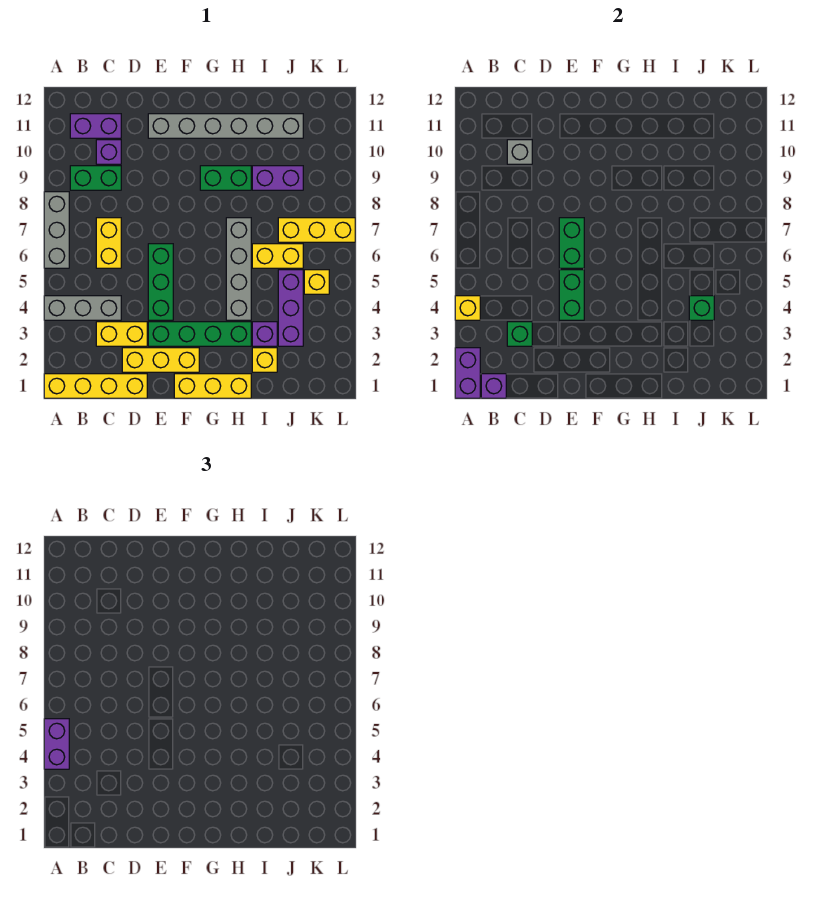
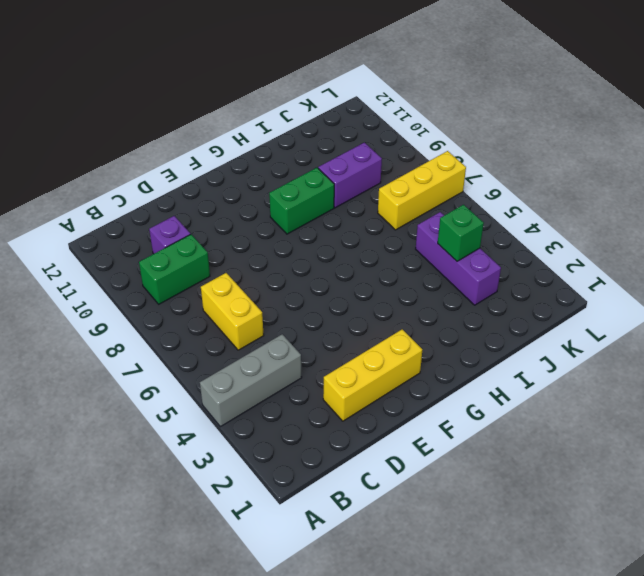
none -> yellow 1x4 brick [44,374,147,398]
none -> grey 1x3 brick [44,192,69,268]
none -> purple 1x2 brick [70,114,121,138]
none -> yellow 1x2 brick [96,322,147,346]

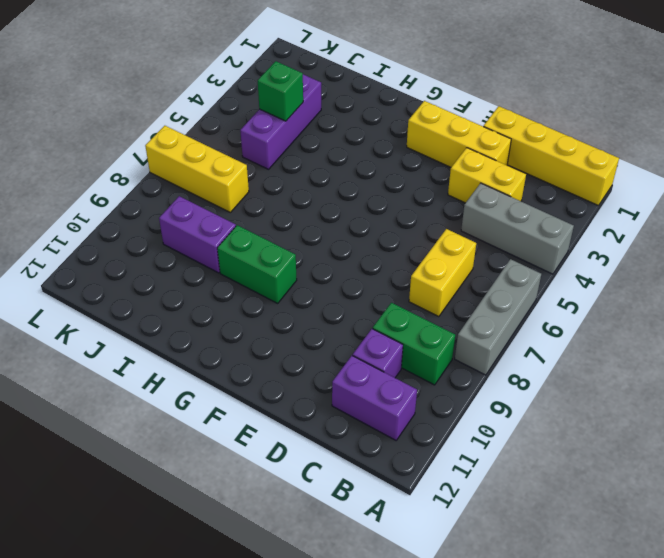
none -> green 1x4 brick [148,322,251,346]
none -> green 1x3 brick [148,244,173,320]
none -> grey 1x6 brick [148,114,303,138]
none -> yellow 1x3 brick [174,374,251,398]

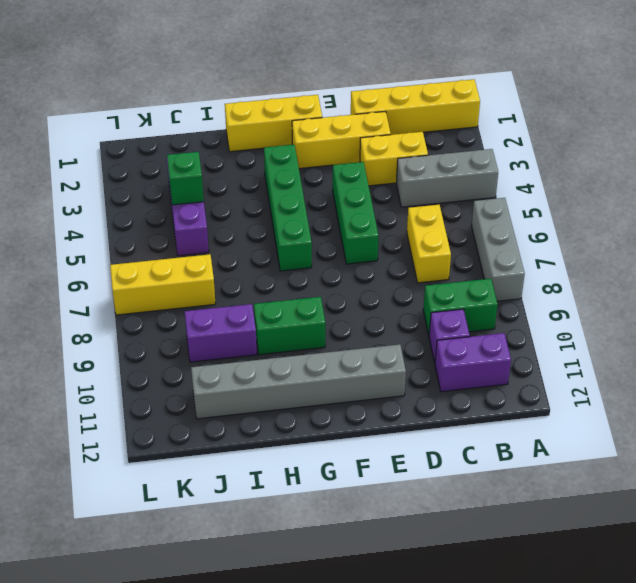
green 1x4 brick [264,145,312,271] -> green 1x4 brick turned to [148,322,251,346]
none -> grey 1x4 brick [226,218,251,320]
none -> yellow 1x1 brick [252,348,277,372]
none -> purple 1x1 brick [252,322,277,346]
none -> yellow 1x2 brick [252,244,303,268]

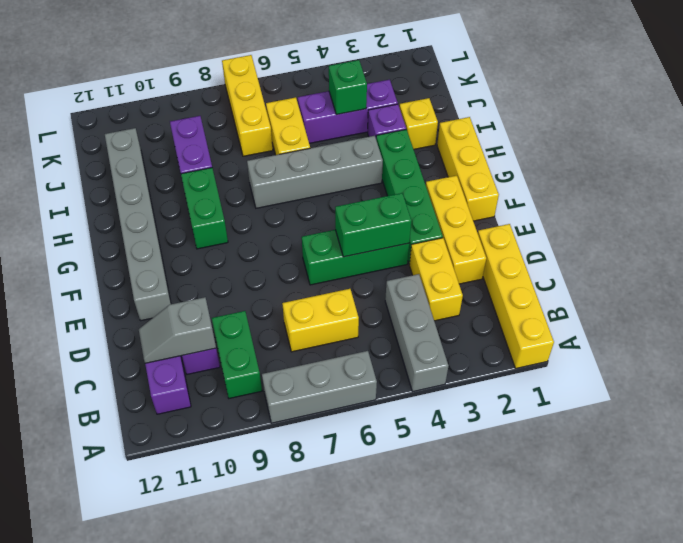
grey 1x2 slope [139,297,216,363] -> grey 1x1 brick [507,140,532,164]
none -> yellow 1x1 brick [304,270,329,294]
none -> purple 1x2 brick [455,348,480,398]
none -> yellow 1x1 brick [455,296,480,320]
none -> purple 1x1 brick [481,374,506,398]

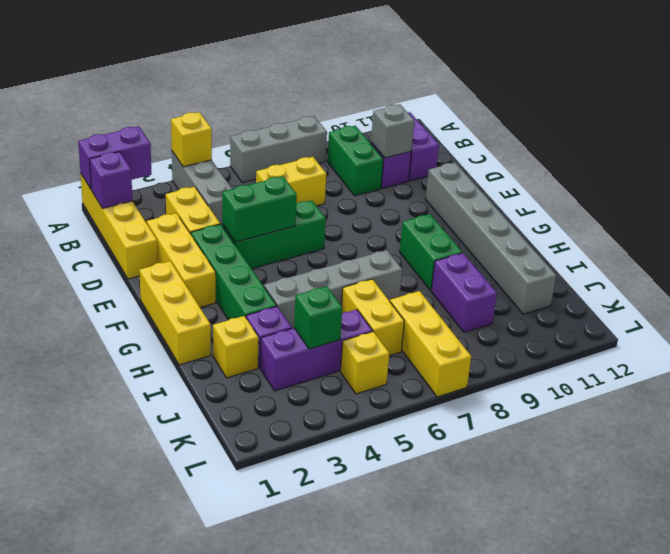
none -> green 1x1 brick [507,322,532,346]
none -> green 1x2 brick [559,218,584,268]
none -> purple 1x2 brick [44,719,69,769]

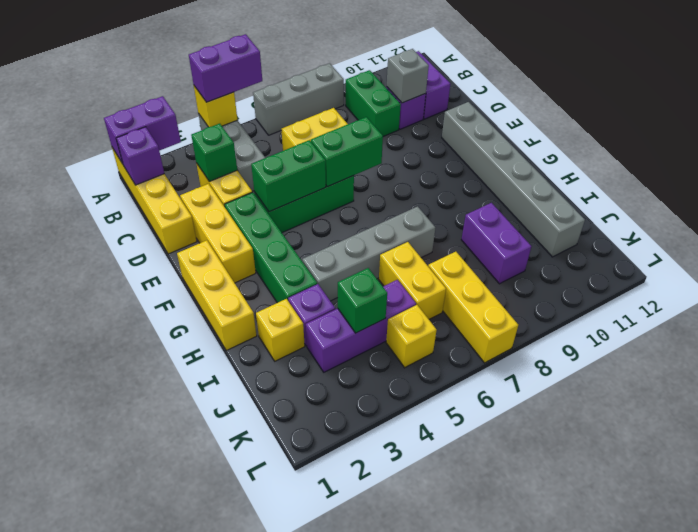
none -> green 1x2 brick [200,166,251,190]

